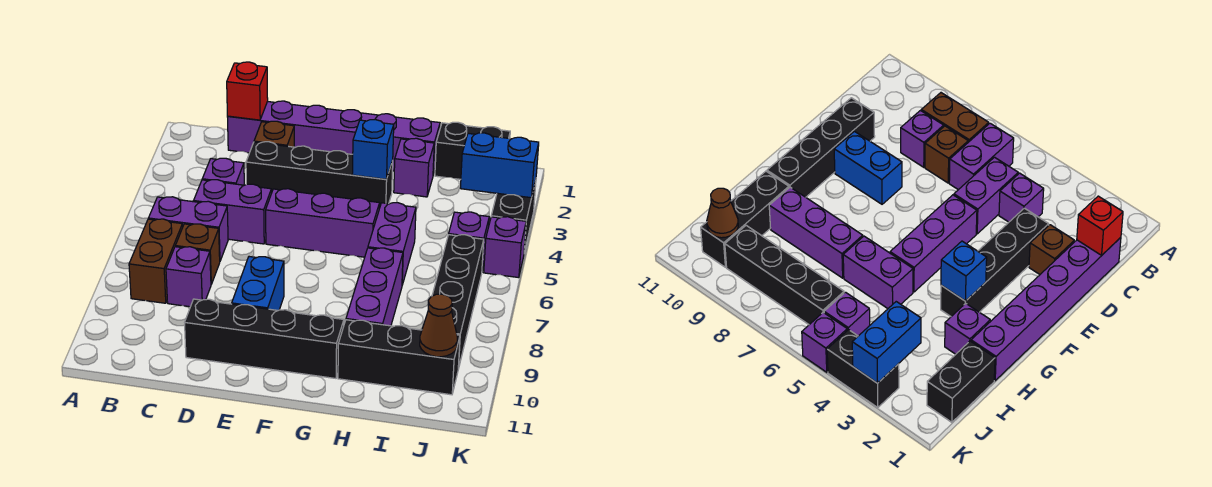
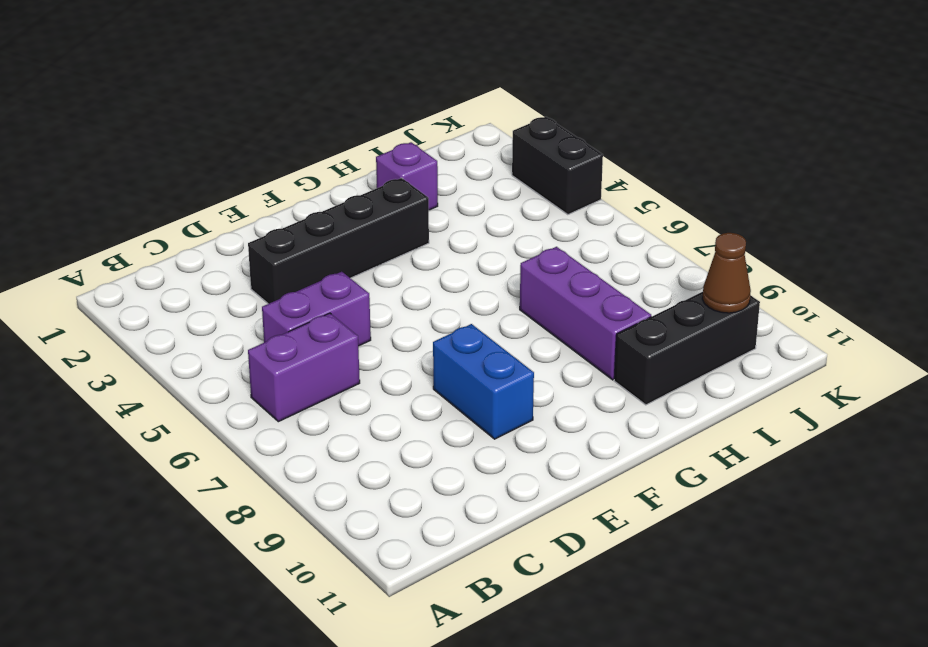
none -> brown 1x2 brick [129,219,183,303]
none -> purple 1x6 brick [228,101,440,175]
none -> purple 1x1 brick [202,158,244,185]

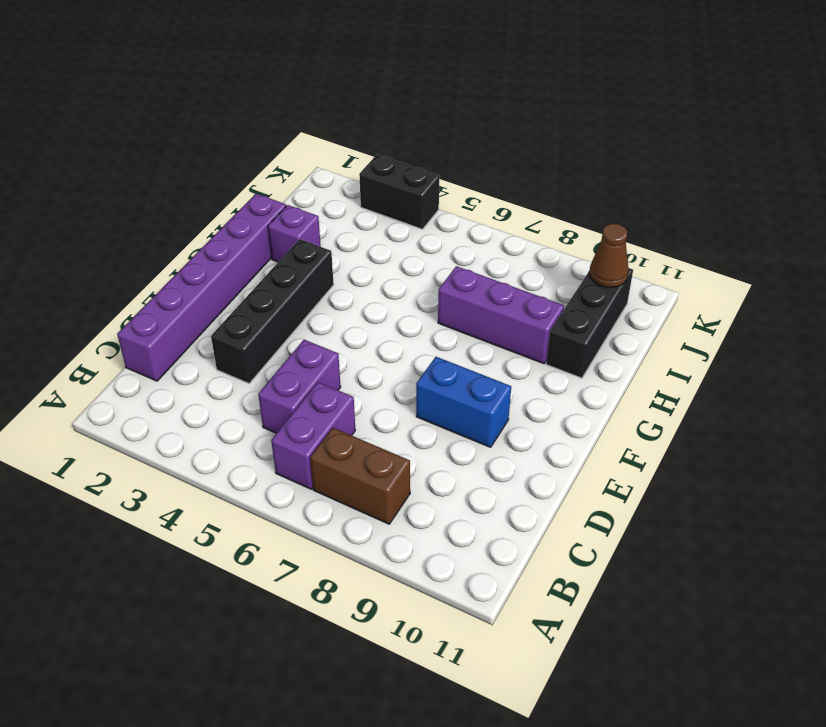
none -> purple 1x1 brick [202,158,244,185]
none -> brown 1x1 brick [175,224,220,284]
none -> purple 1x1 brick [166,247,211,307]

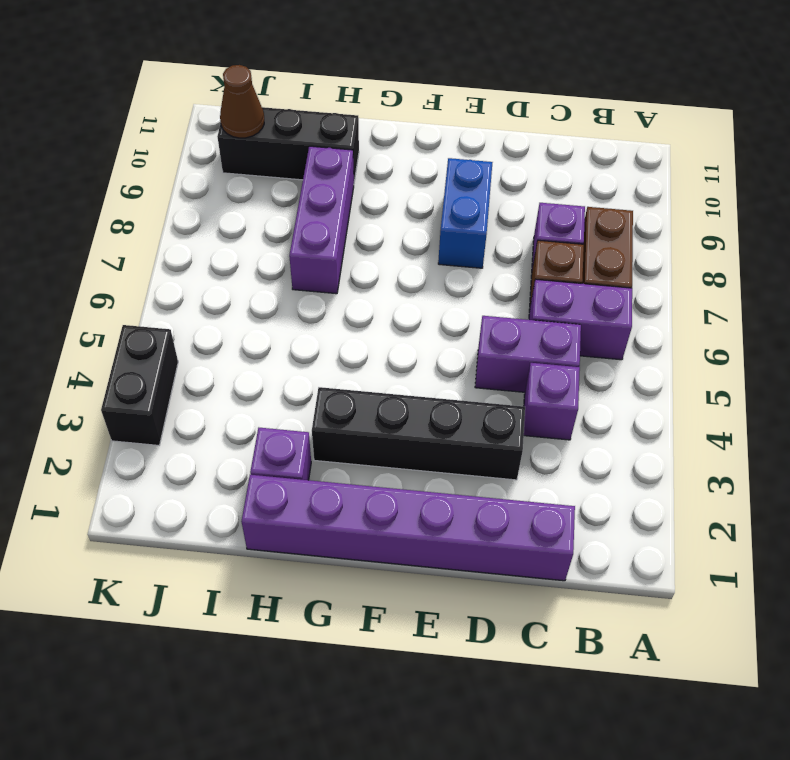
none -> brown 1x1 brick [254,121,294,147]
none -> black 1x4 brick [185,299,344,378]
none -> purple 1x3 brick [266,189,380,257]

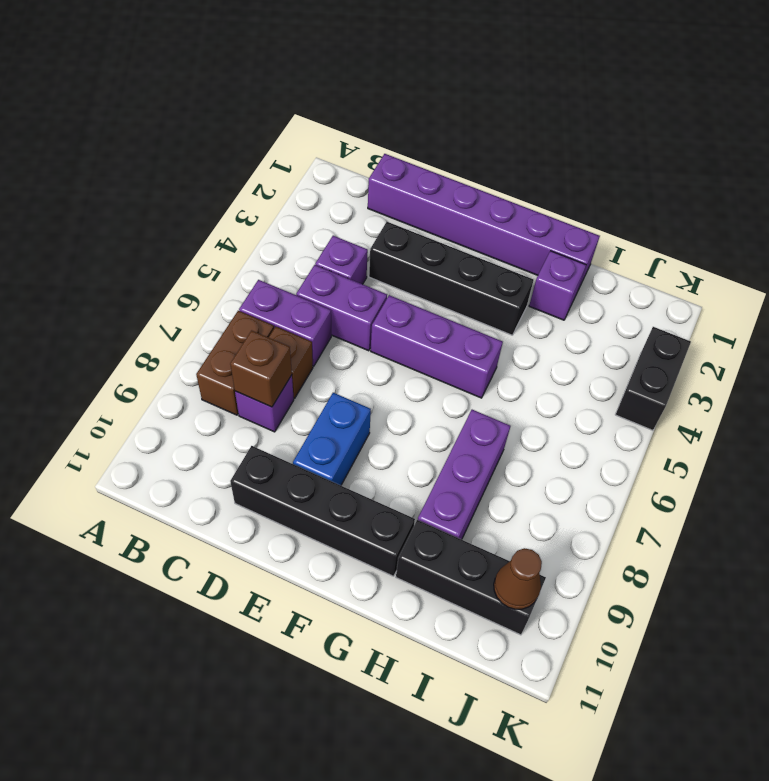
brown 1x1 brick [230,331,292,407] -> brown 1x1 brick moved to [254,121,294,147]
none -> purple 1x2 brick [368,203,416,285]
none -> black 1x2 brick [435,122,510,179]
none -> purple 1x1 brick [449,212,489,271]

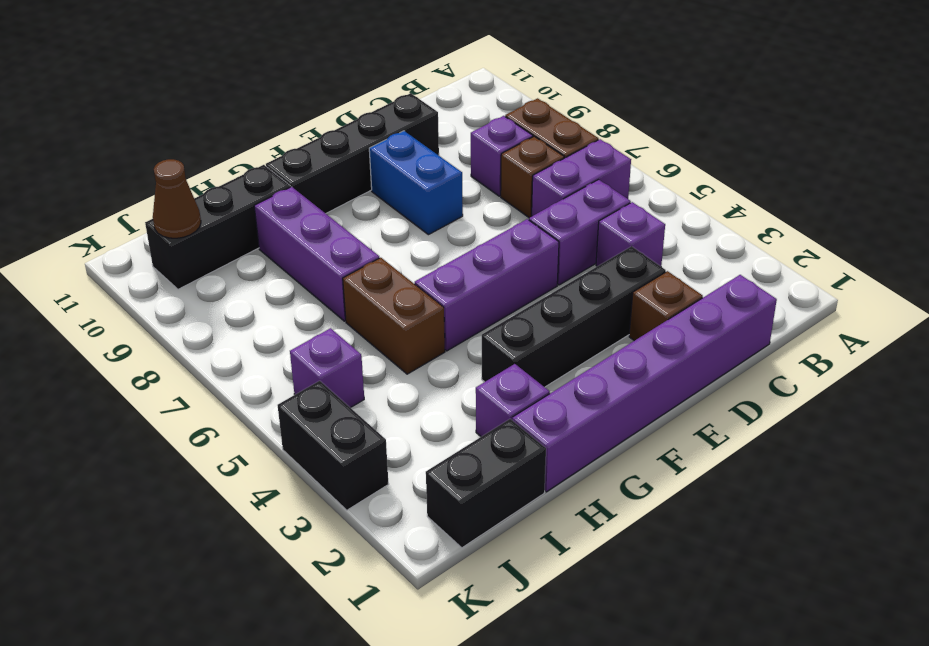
brown 1x2 brick [343,258,445,374] -> purple 1x2 brick [368,203,416,285]
none -> black 1x4 brick [432,235,484,369]
none -> purple 1x1 brick [484,217,526,278]
none -> red 1x1 brick [227,62,268,120]

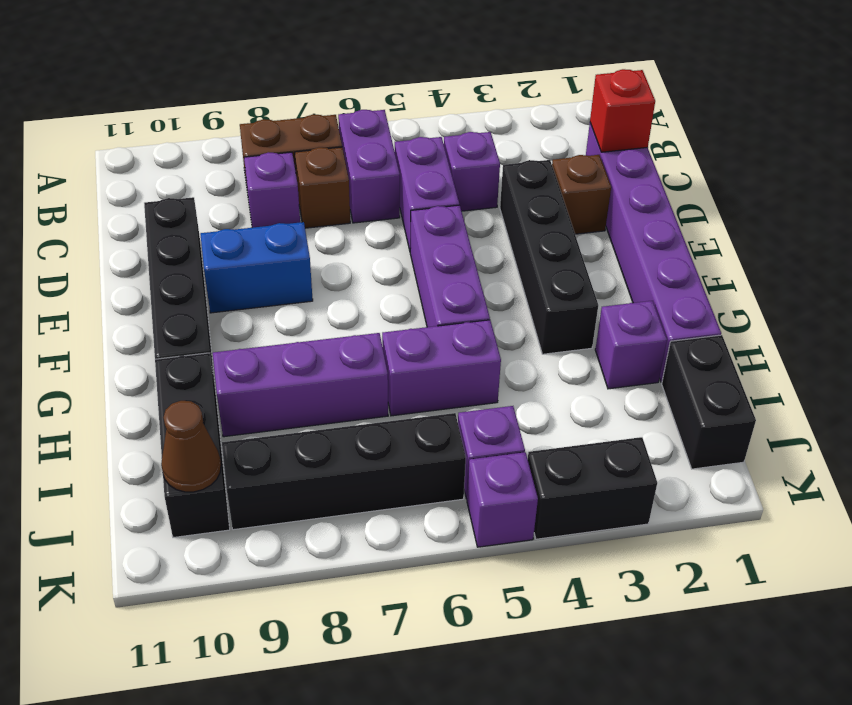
none -> blue 1x1 brick [352,119,394,179]
none -> blue 1x2 brick [461,133,539,198]

